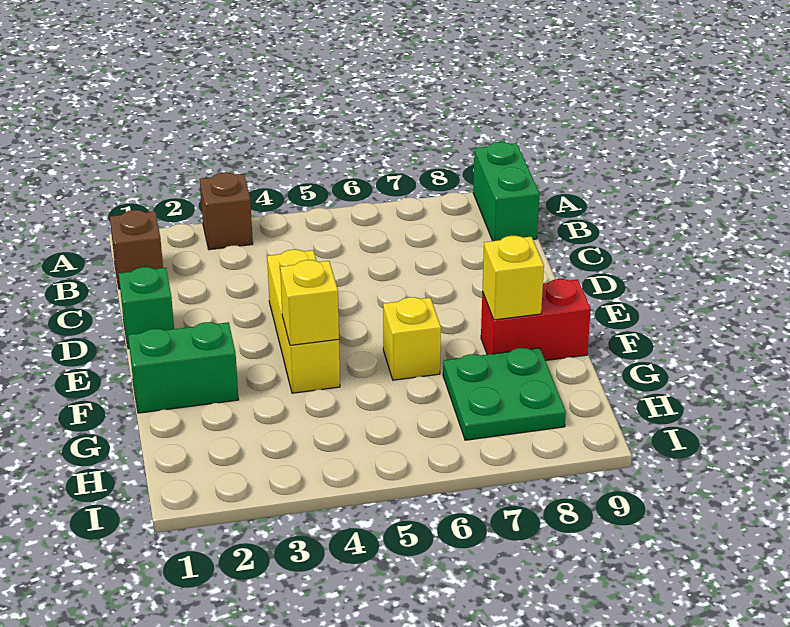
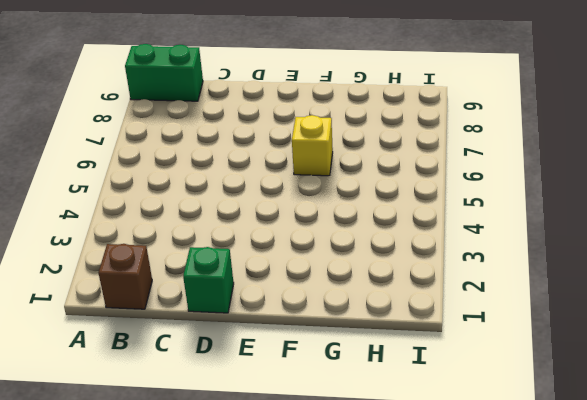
none -> brown 1x1 brick [200,172,253,250]
none -> yellow 1x3 brick [267,249,340,393]

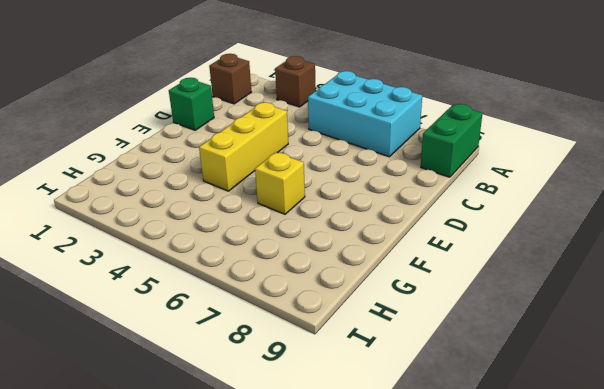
cyan 2x3 brick [308,71,422,157] -> none
none -> green 1x2 brick [128,322,239,413]
none -> red 1x2 brick [481,279,591,361]

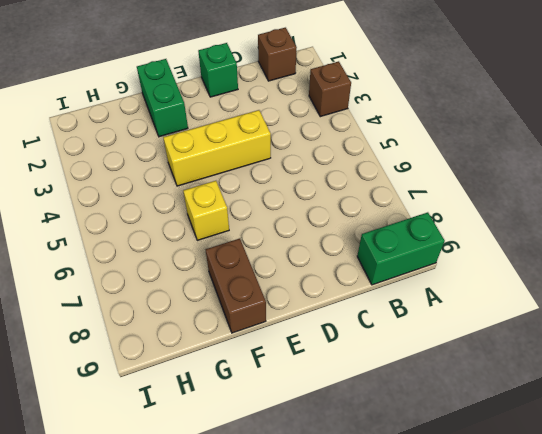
brown 1x2 brick [206,239,266,333] -> red 1x2 brick [481,279,591,361]
none -> green 2x2 plate [443,348,566,440]
none -> yellow 1x1 brick [280,260,339,345]

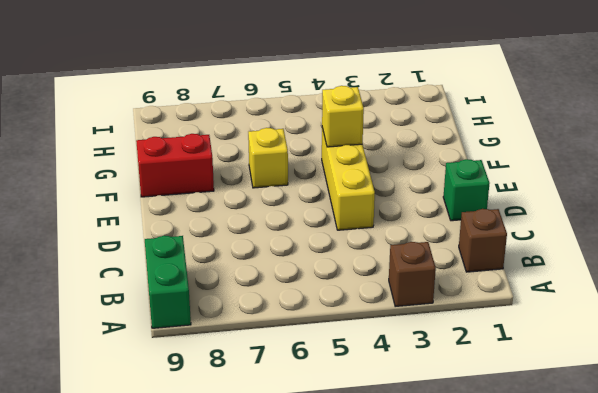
none -> green 1x2 brick [128,322,239,413]
none -> green 2x2 plate [443,348,566,440]

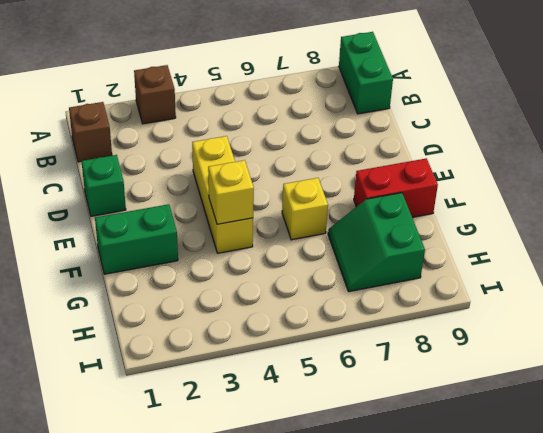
green 2x2 slope [328,193,425,292] -> green 2x2 plate [443,348,566,440]
none -> yellow 1x1 brick [482,236,544,320]

